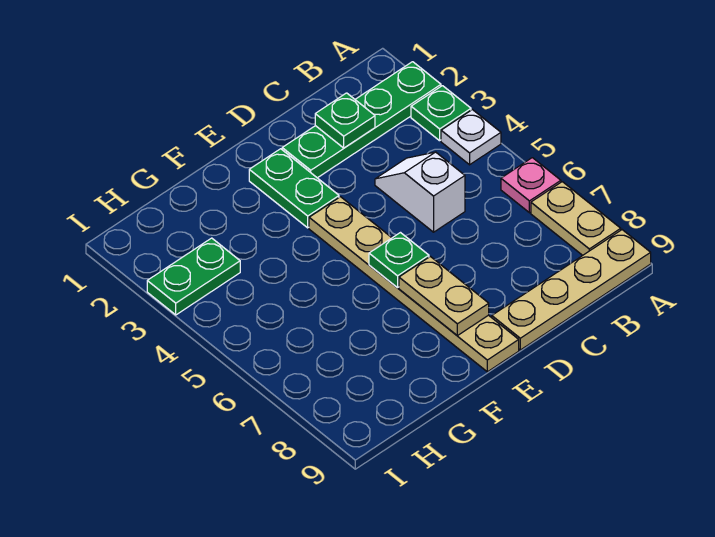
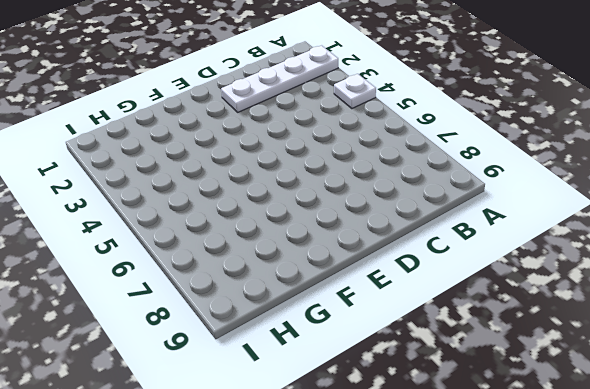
white 1x4 plate [221,45,338,112] -> green 1x4 plate [282,62,441,178]
none -> green 1x1 plate [411,86,471,141]
none -> pink 1x1 plate [501,158,561,213]
none -> tan 1x2 plate [531,182,621,255]

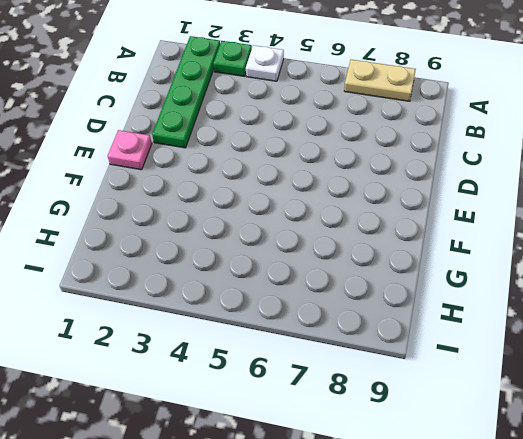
pink 1x1 plate [108,130,152,170] -> pink 1x1 plate moved to [501,158,561,213]
none -> tan 1x4 plate [492,230,651,350]
none -> white 1x2 slope [375,152,465,232]
none -> green 1x2 plate [249,149,339,228]

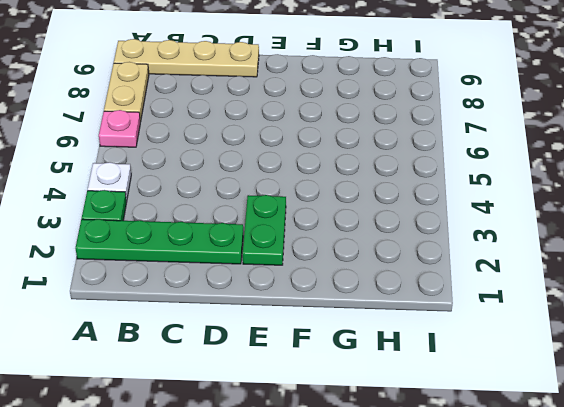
none -> white 1x2 slope [375,152,465,232]
none -> tan 1x6 plate [309,197,519,372]
none -> green 1x2 plate [147,238,240,315]

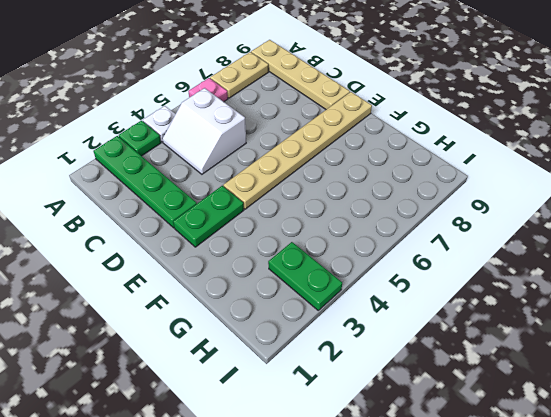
white 2x2 slope [162,88,246,174] -> white 1x2 slope [375,152,465,232]
none -> green 1x1 plate [315,93,375,148]
none -> green 1x1 plate [369,233,429,288]
none -> tan 1x2 plate [399,257,489,336]

